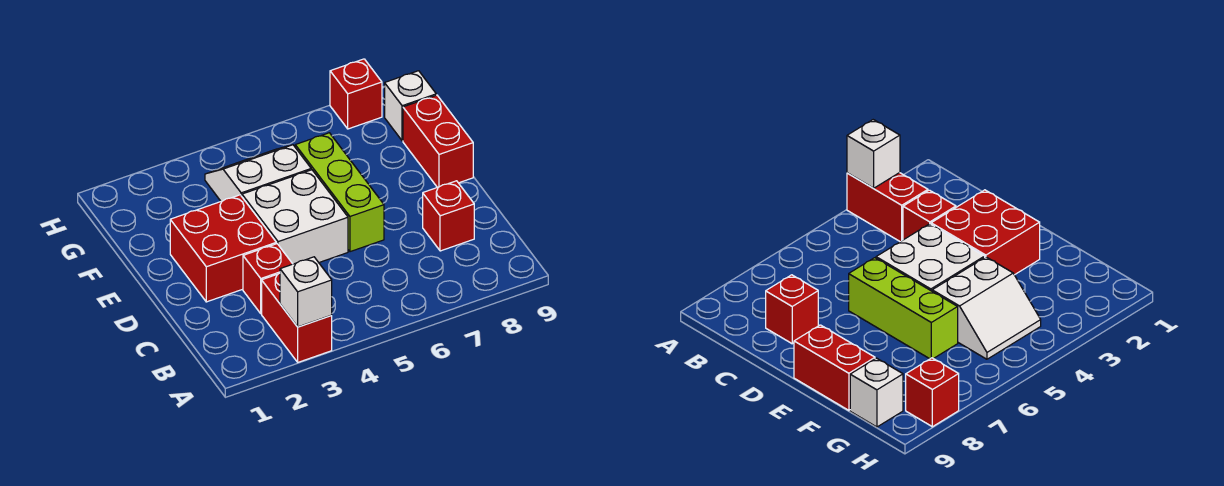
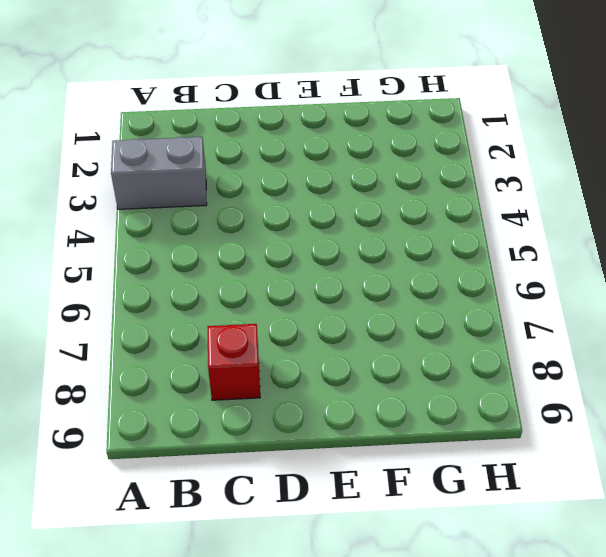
grey 1x2 brick [111,137,207,209] -> red 1x2 brick [262,273,332,362]
none -> red 1x1 brick [243,244,292,314]
none -> red 2x2 brick [170,195,276,302]

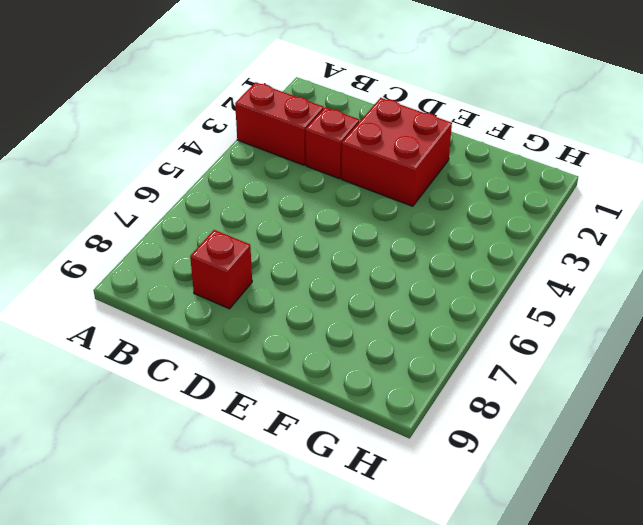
none -> white 2x2 brick [242,170,348,264]
none -> lime 1x3 brick [295,133,384,252]

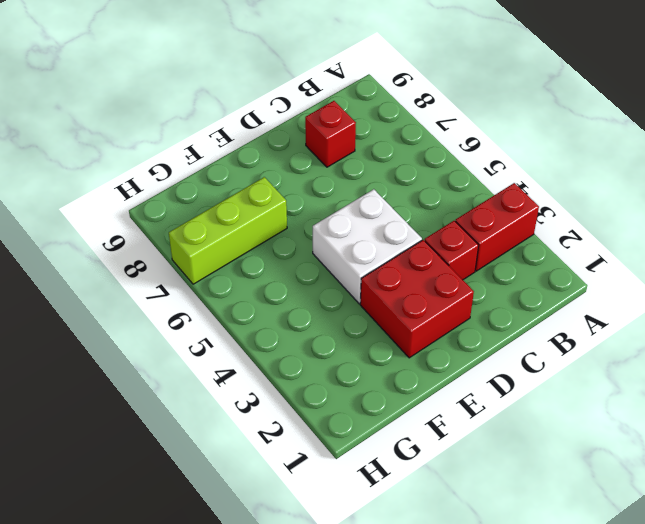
lime 1x3 brick [169,177,287,284] -> lime 1x3 brick moved to [295,133,384,252]
none -> red 1x2 brick [403,95,473,187]
none -> white 2x2 slope [205,145,311,201]

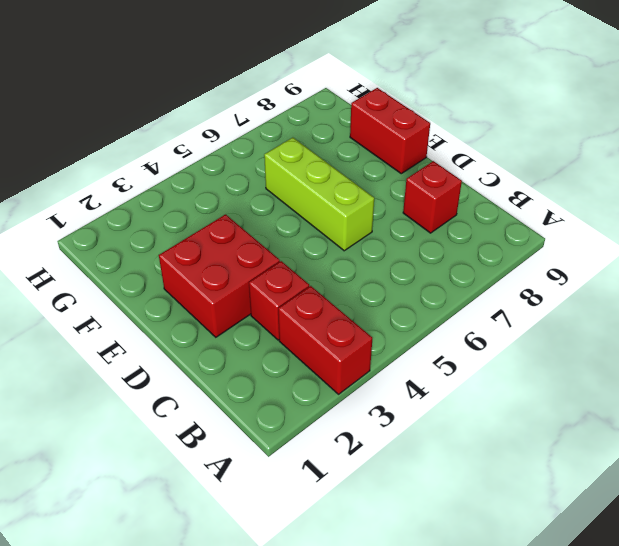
none -> white 2x2 brick [242,170,348,264]
none -> white 2x2 slope [205,145,311,201]

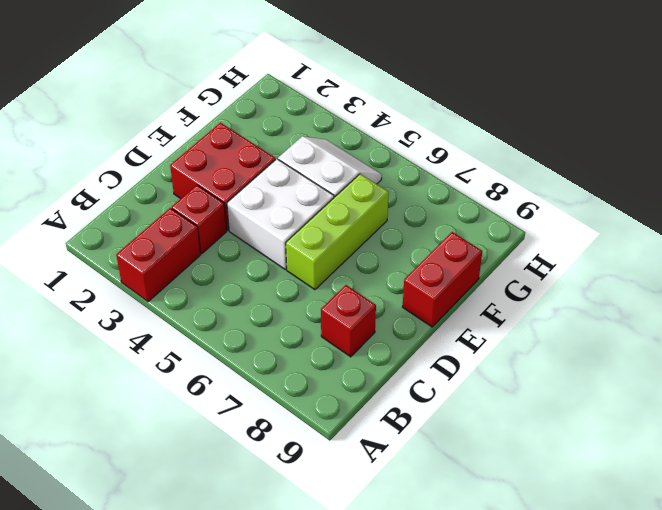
none -> white 1x1 brick [385,71,436,141]
none -> red 1x1 brick [330,59,382,129]

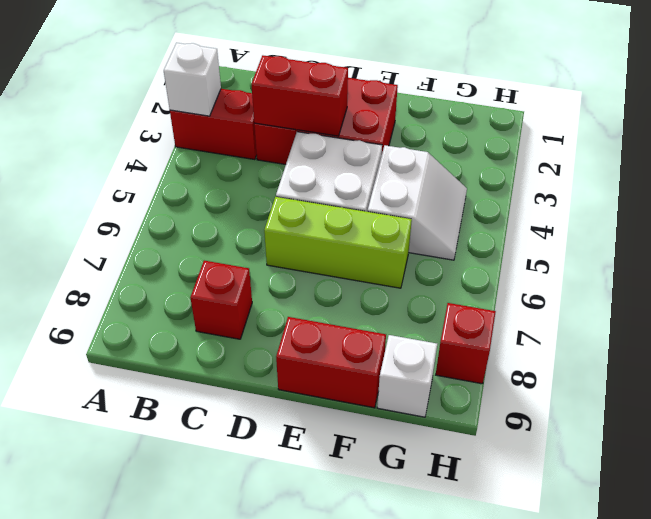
red 1x2 brick [251,55,348,136] -> none

